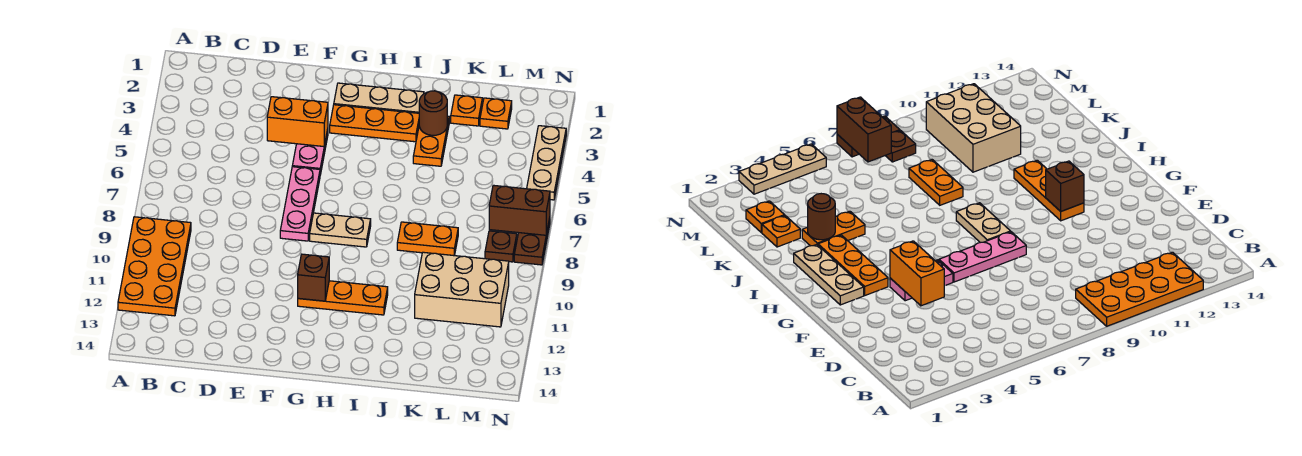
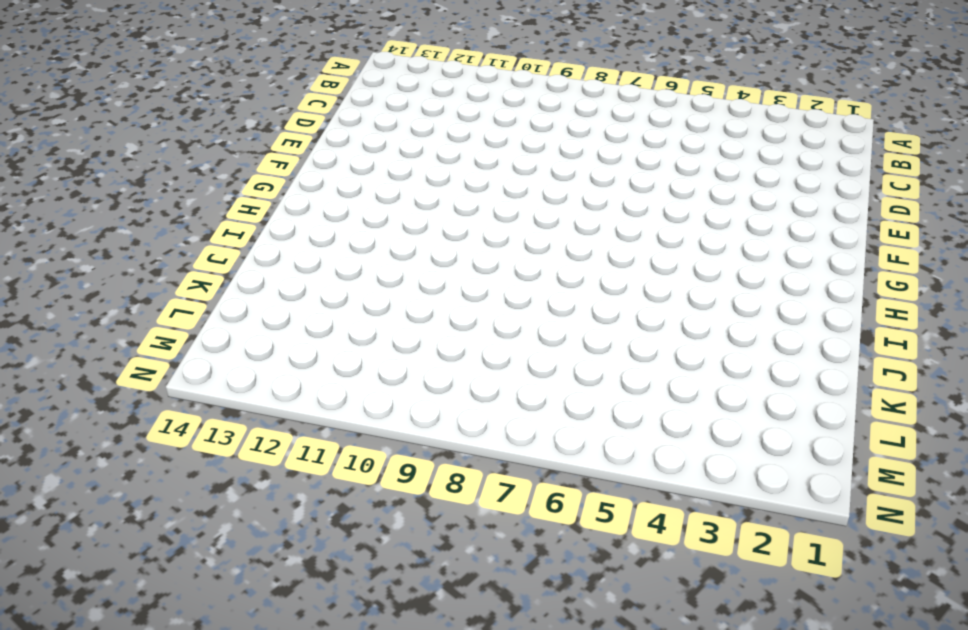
none -> orange 2x4 plate [118,217,191,316]
none -> pink 1x2 plate [292,129,328,175]
none -> pink 1x3 plate [280,167,320,241]

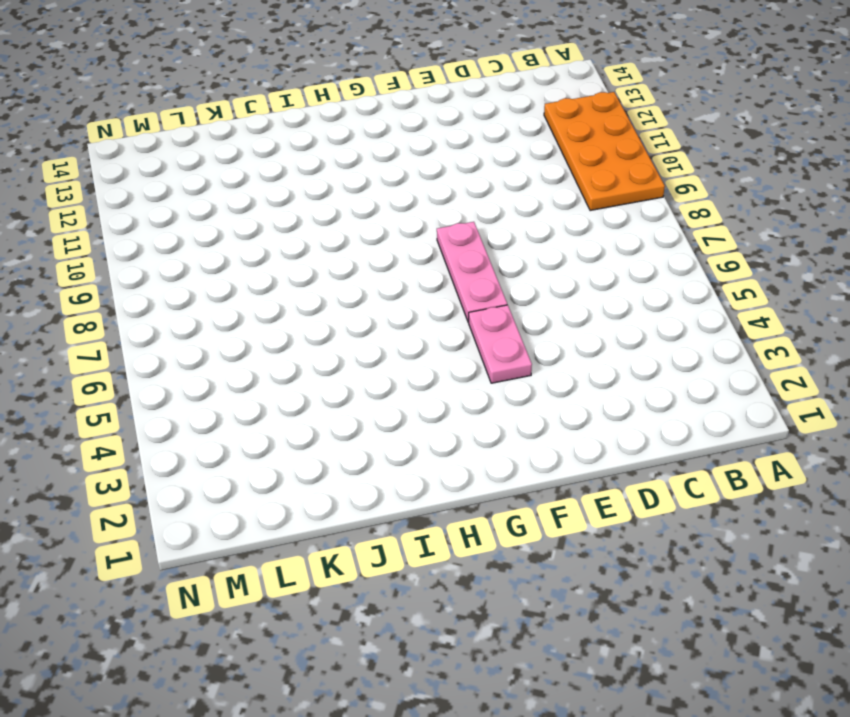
none -> tan 1x3 plate [334,83,424,113]
none -> orange 1x3 plate [330,105,419,142]
none -> tan 1x2 plate [310,213,371,247]

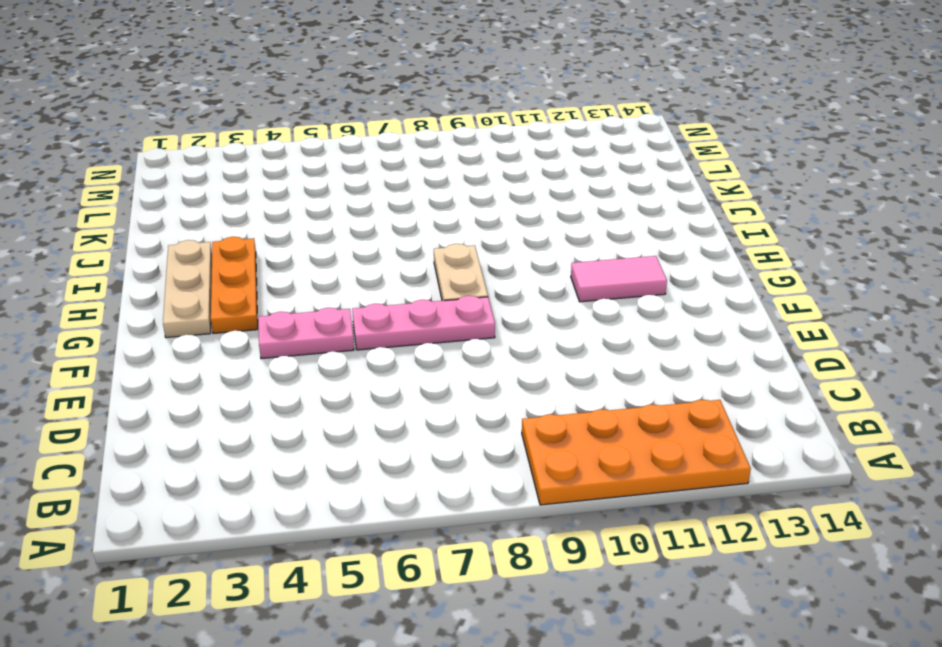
pink 1x2 tile [571,256,667,302] -> orange 1x3 plate [298,281,388,315]
none -> orange 1x2 plate [413,116,449,166]
none -> orange 1x2 plate [397,222,458,256]
none -> orange 1x1 plate [451,95,482,126]

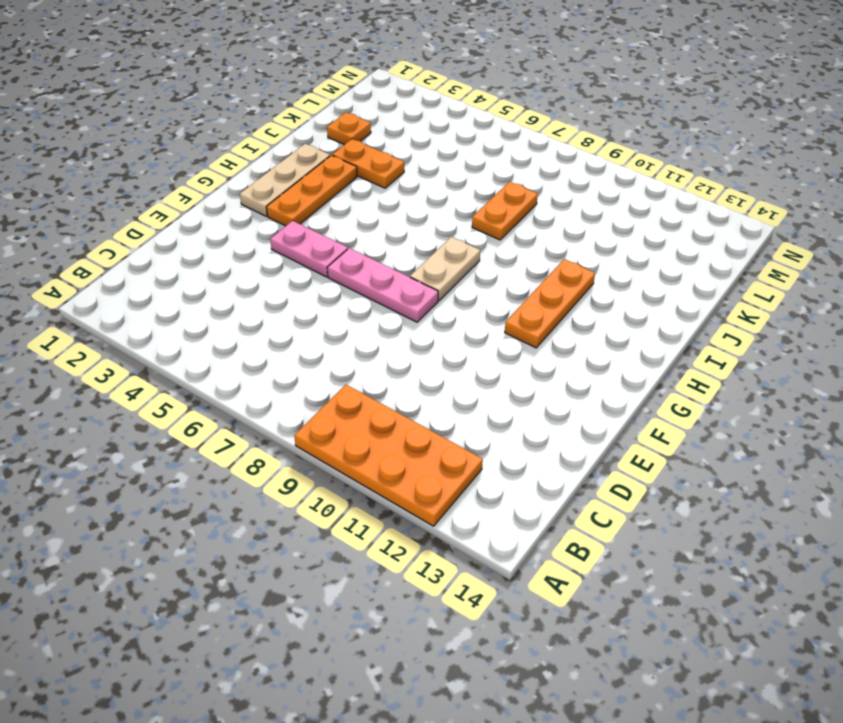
none -> tan 2x3 brick [415,252,509,327]
none -> orange 1x1 plate [480,98,512,129]
none -> brown 1x1 plate [485,231,517,262]

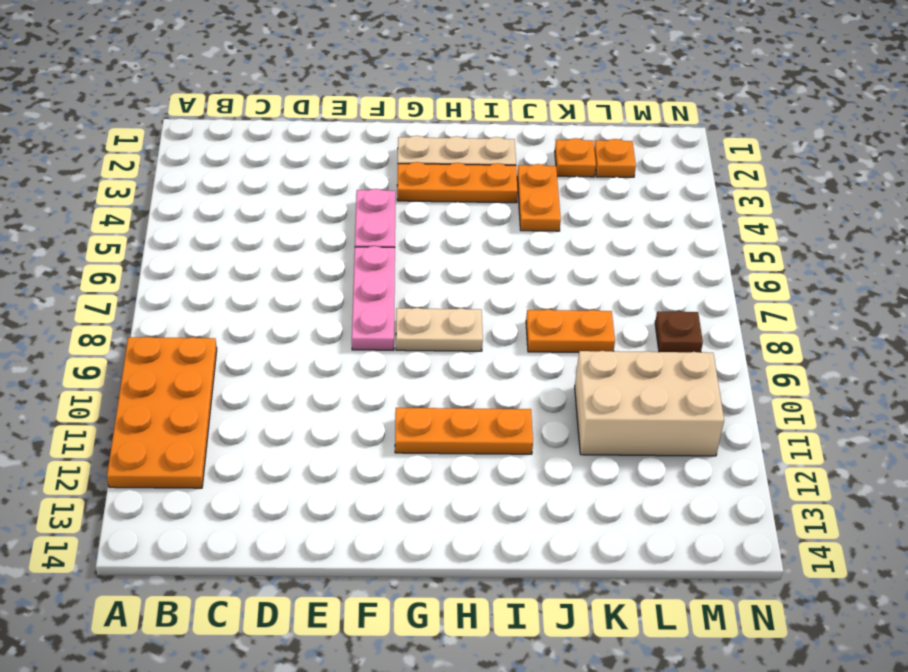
none -> tan 1x3 plate [527,126,566,200]
none -> brown 1x2 plate [514,218,550,265]
none -> orange 1x2 brick [267,97,328,146]

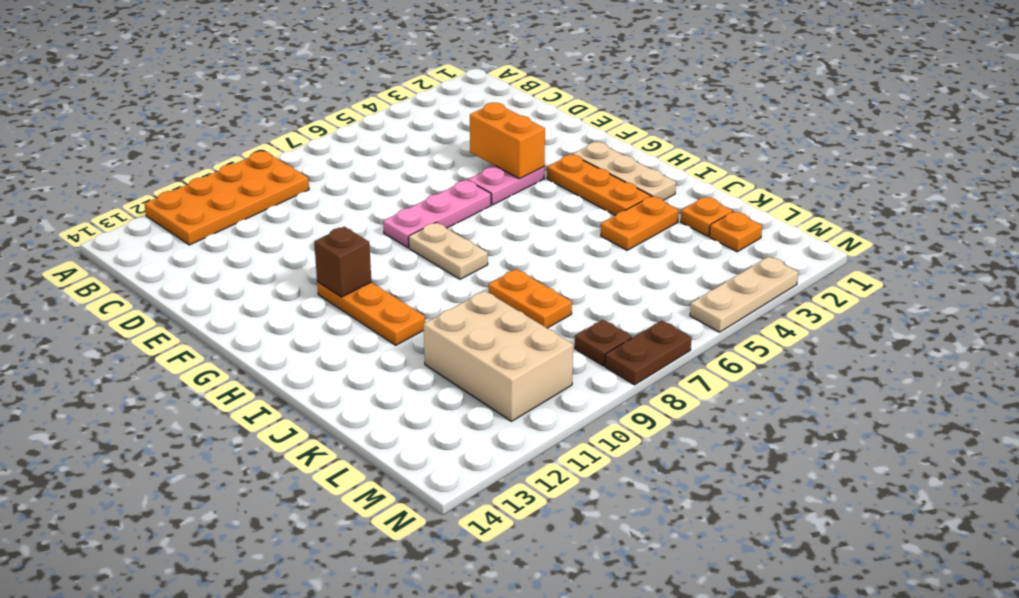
none -> brown 1x1 round brick [419,91,447,135]
none -> brown 1x2 brick [489,185,550,235]

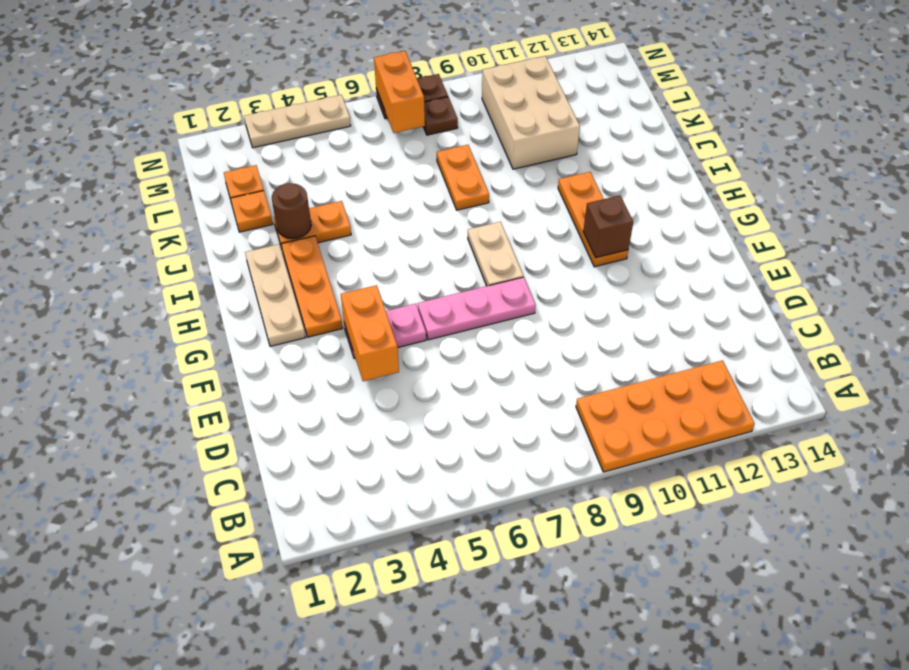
orange 1x2 brick [374,51,425,133] -> brown 1x2 brick [489,185,550,235]

